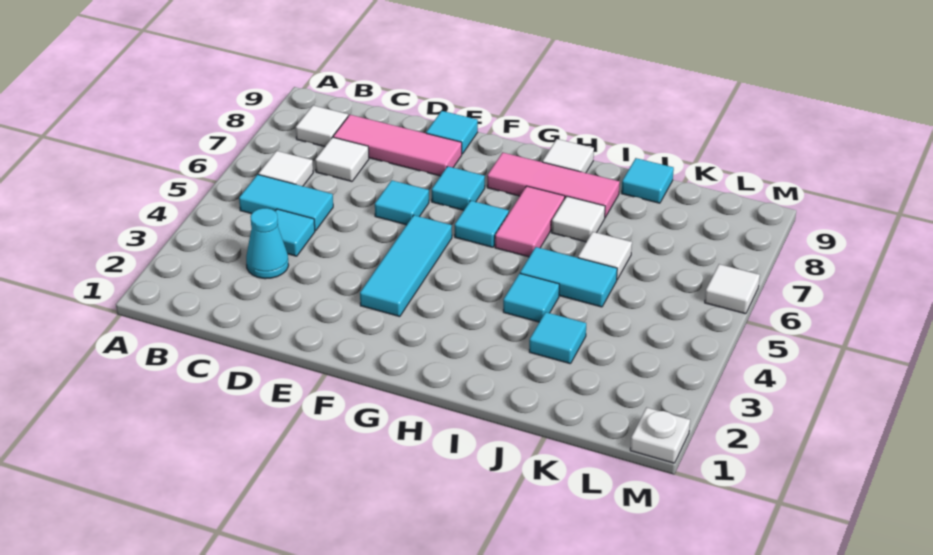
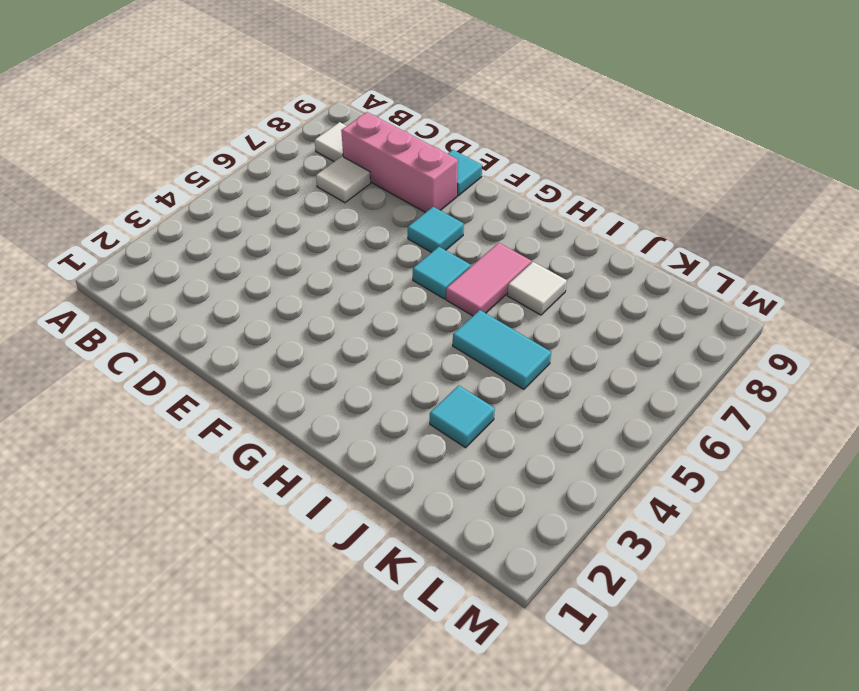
pink 1x3 brick [341,112,458,213] -> pink 1x3 tile [333,115,462,176]
none -> cyan 1x2 tile [239,175,333,231]
none -> white 1x1 tile [258,151,313,186]
none -> cyan 1x1 cone [246,208,289,279]

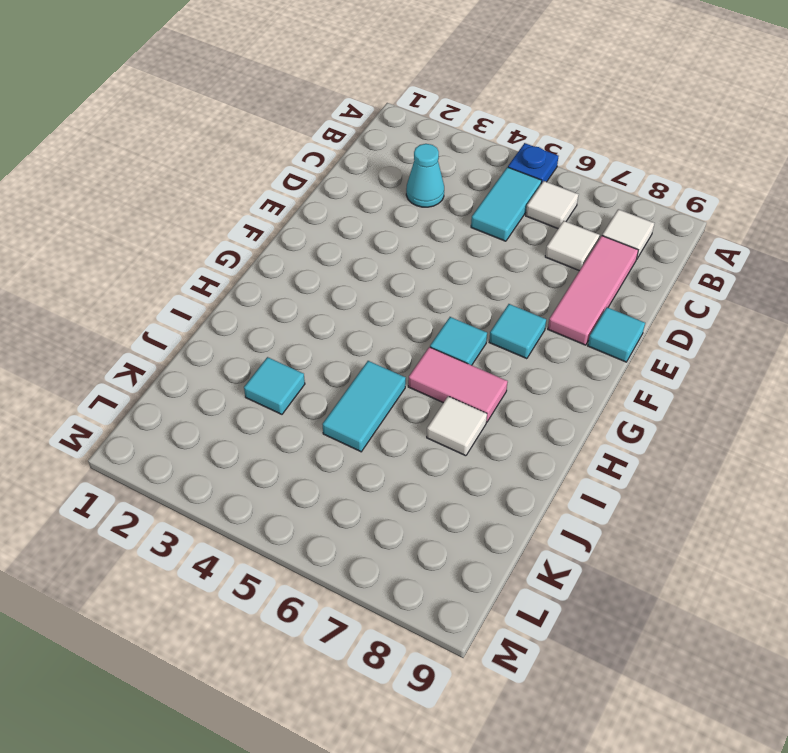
blue 1x1 plate [508,143,559,184] -> none
none -> cyan 1x1 tile [275,209,315,256]
none -> cyan 1x1 tile [375,180,429,225]
none -> cyan 1x3 tile [360,215,452,317]

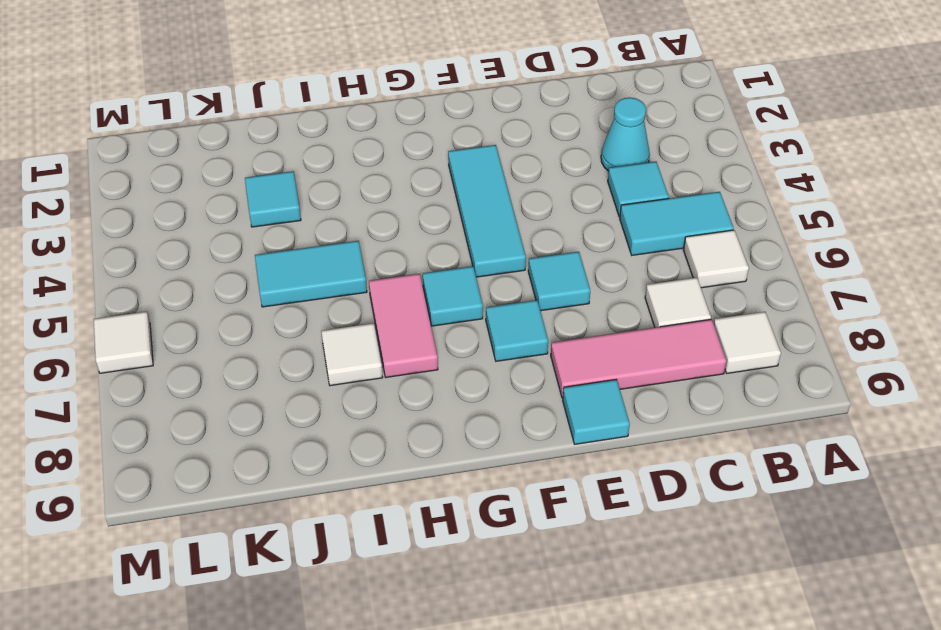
none -> pink 1x3 tile [487,152,620,217]
none -> white 1x1 tile [542,139,594,173]
none -> cyan 1x1 tile [503,273,559,322]

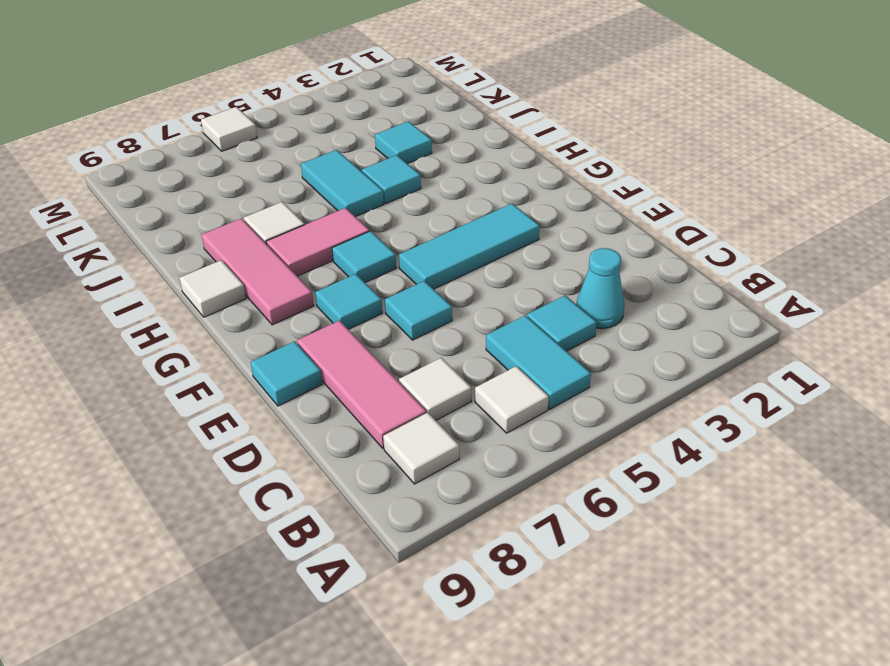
none -> white 1x1 tile [578,232,632,279]
none -> cyan 1x1 tile [622,158,674,203]
none -> white 1x1 plate [630,407,690,463]

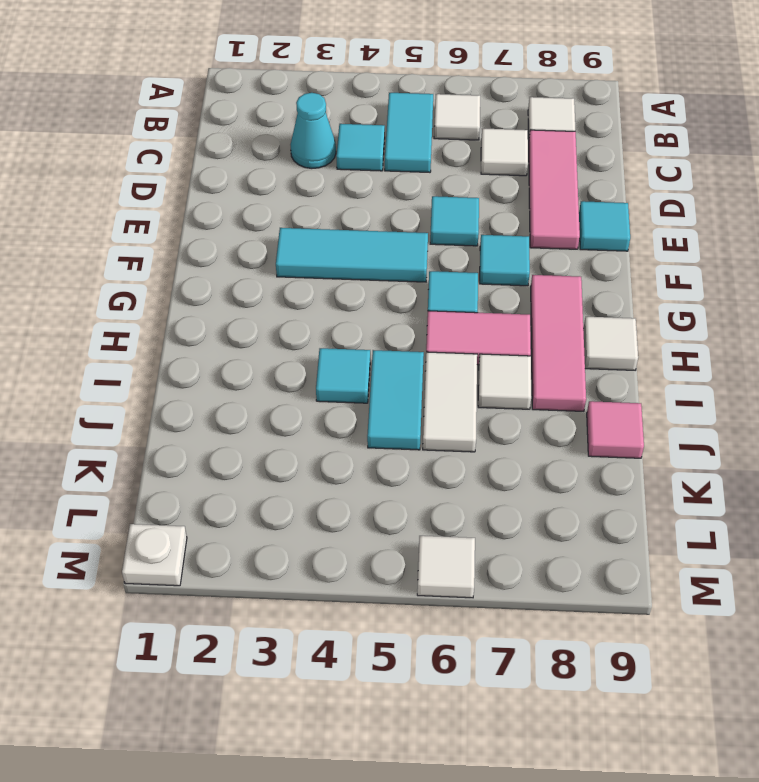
white 1x2 tile [423,352,477,452] -> white 1x1 tile [578,232,632,279]
pink 1x1 tile [587,401,644,458] -> cyan 1x1 tile [622,158,674,203]
none -> cyan 1x1 tile [529,312,586,364]

